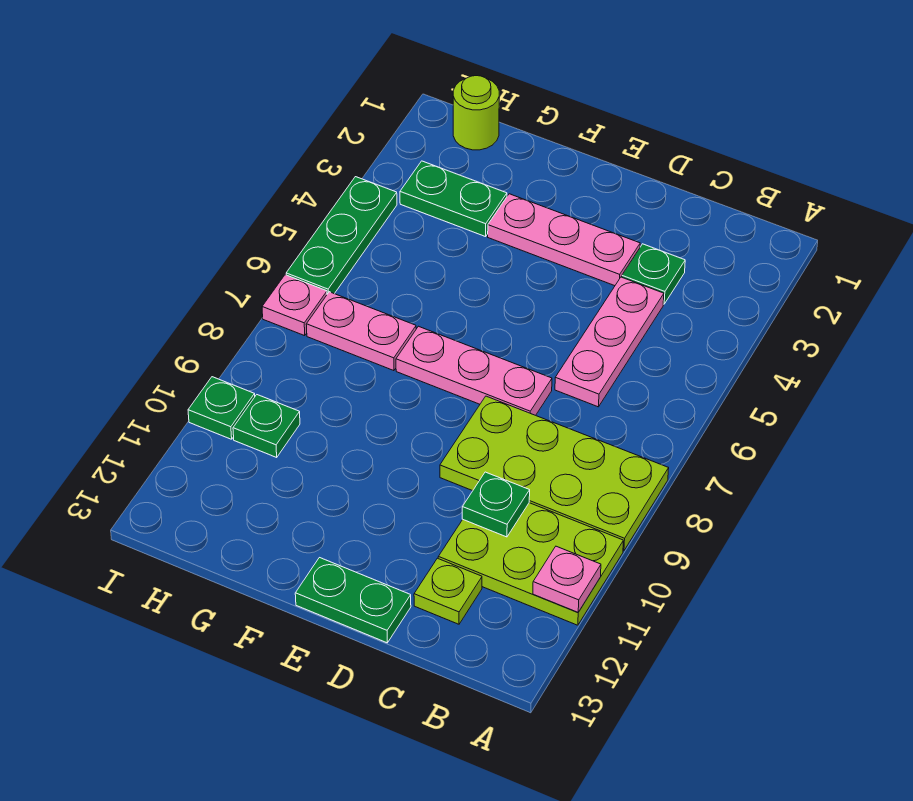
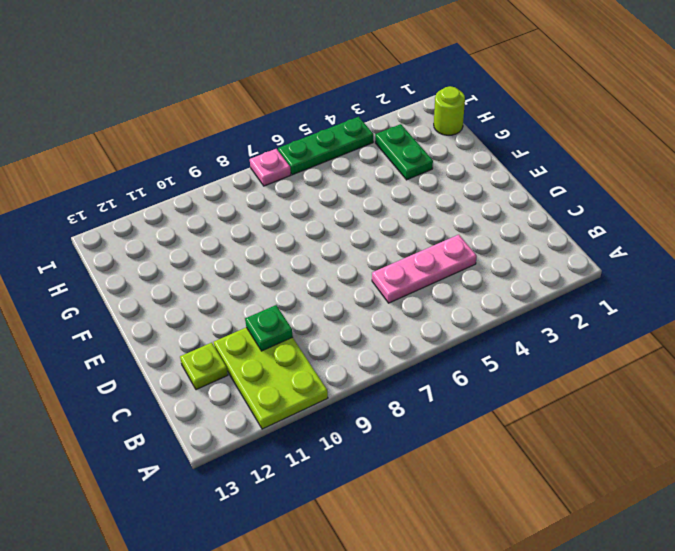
none -> lime 2x4 plate [440,396,669,551]
none -> green 1x1 plate [622,244,685,304]
none -> pink 1x3 plate [488,194,640,286]

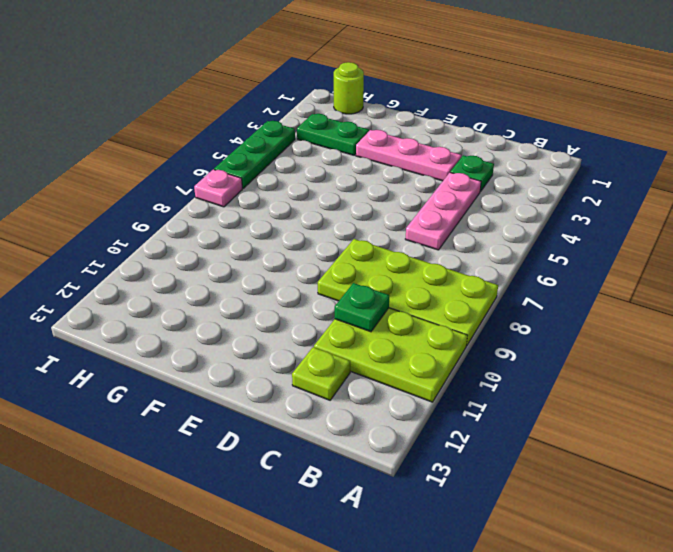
none -> pink 1x3 plate [396,326,552,415]
none -> green 1x2 plate [295,558,411,643]
none -> pink 1x2 plate [306,292,416,371]

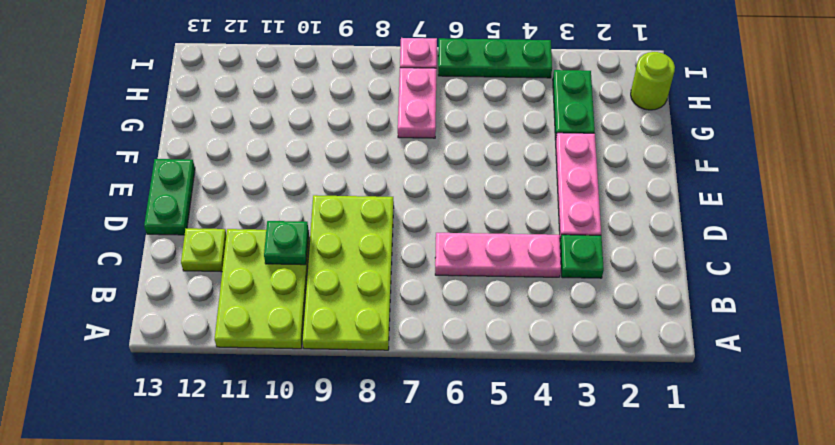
none -> pink 1x3 plate [396,326,552,415]
none -> green 1x1 plate [233,395,300,457]
none -> green 1x1 plate [188,377,255,439]

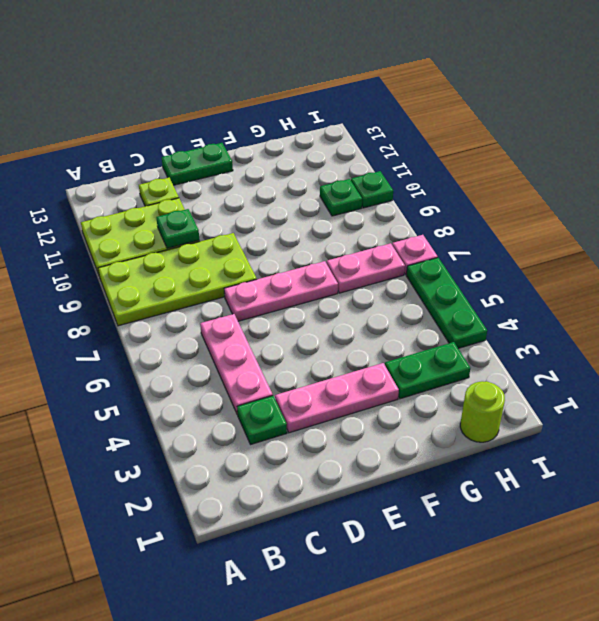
none -> pink 1x1 plate [533,546,601,612]

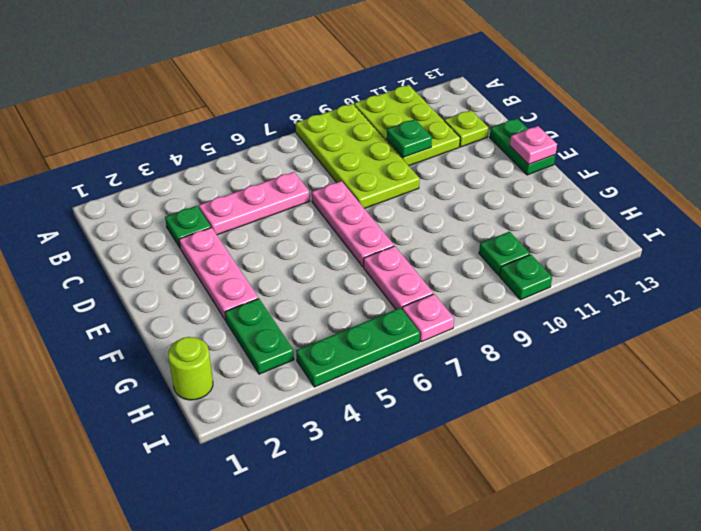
pink 1x1 plate [510,126,557,165] -> pink 1x1 plate moved to [533,546,601,612]

